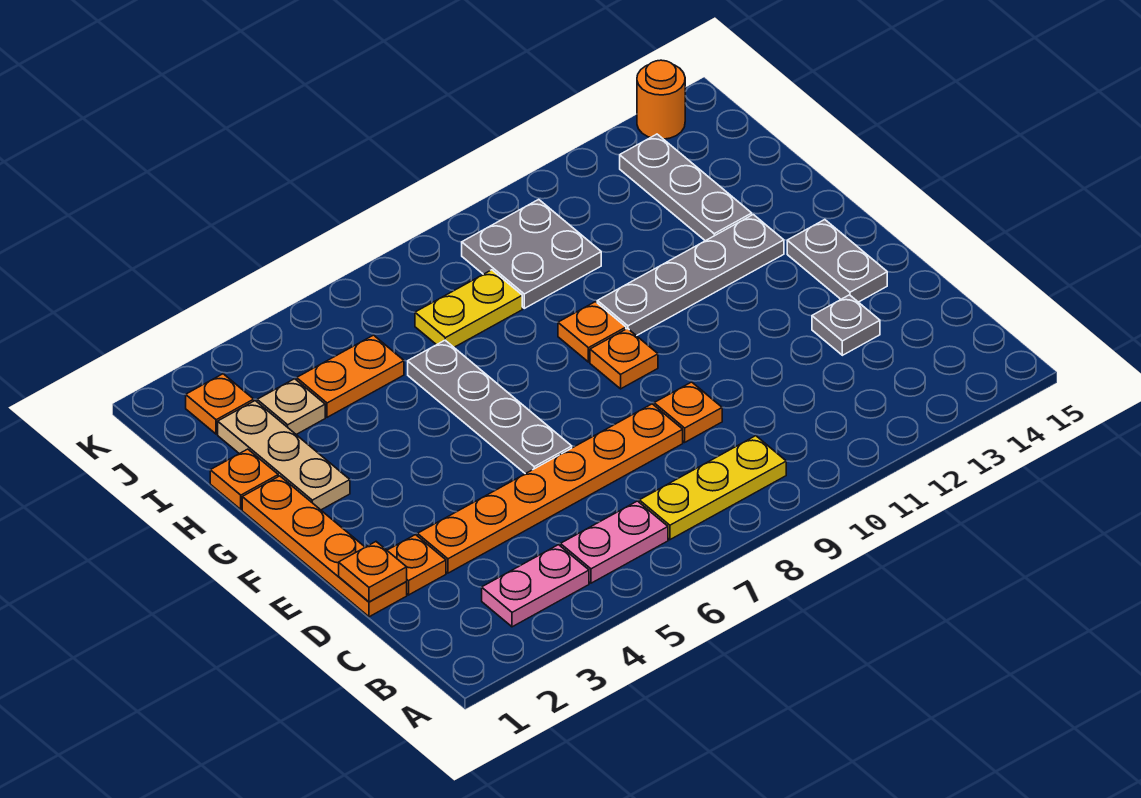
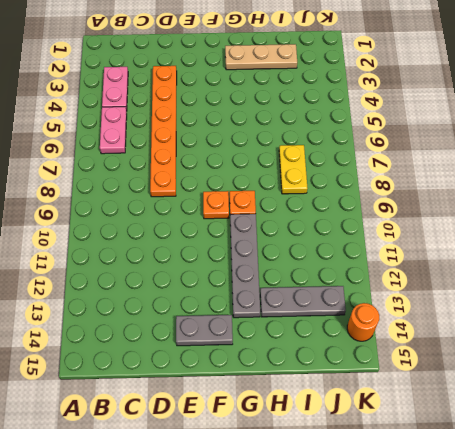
none -> yellow 1x3 plate [639,436,786,540]
none -> orange 1x4 plate [242,476,407,617]
none -> orange 1x1 plate [387,535,446,595]

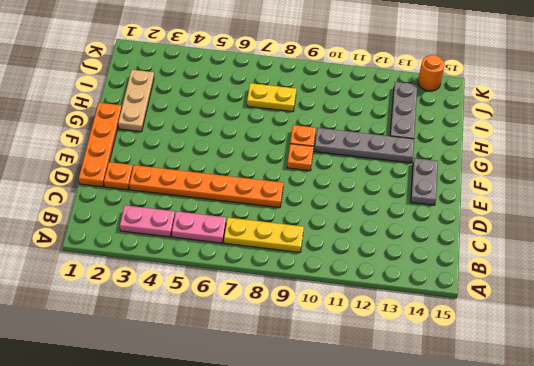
none -> orange 1x1 plate [654,382,722,442]
none -> grey 1x1 plate [812,295,880,355]
none -> grey 1x4 plate [408,340,572,474]

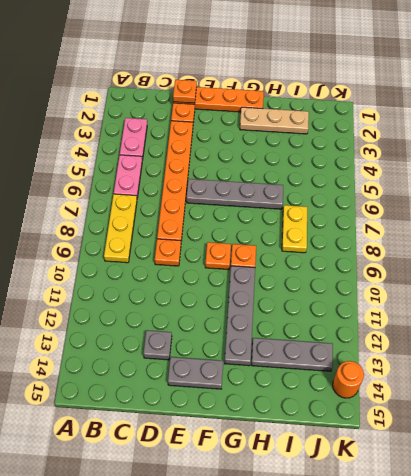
none -> orange 1x1 plate [210,449,278,509]
none -> tan 1x1 plate [257,379,325,434]
none -> orange 1x2 plate [297,335,404,417]

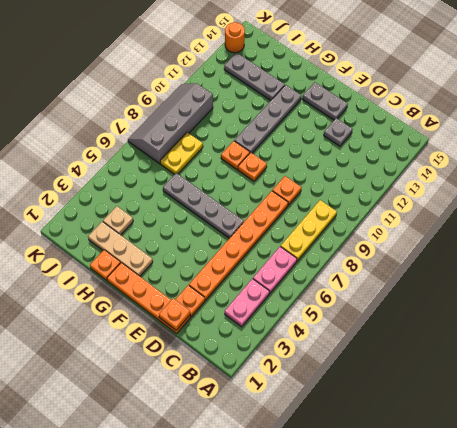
grey 2x4 slope [128,83,213,164] -> grey 2x2 plate [462,199,601,308]
none -> orange 1x2 plate [297,335,404,417]
none -> orange 1x1 plate [186,374,254,434]

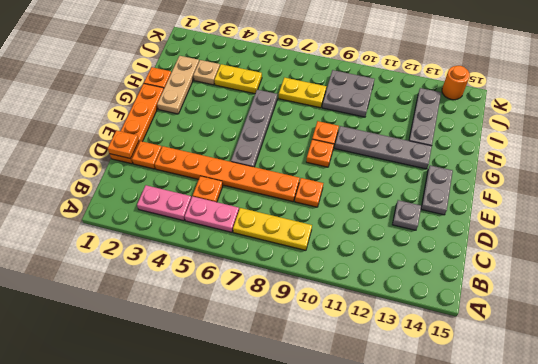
orange 1x1 plate [193,176,223,202] -> orange 1x1 plate moved to [186,374,254,434]
yellow 1x2 plate [214,64,262,94] -> orange 1x2 plate [297,335,404,417]

